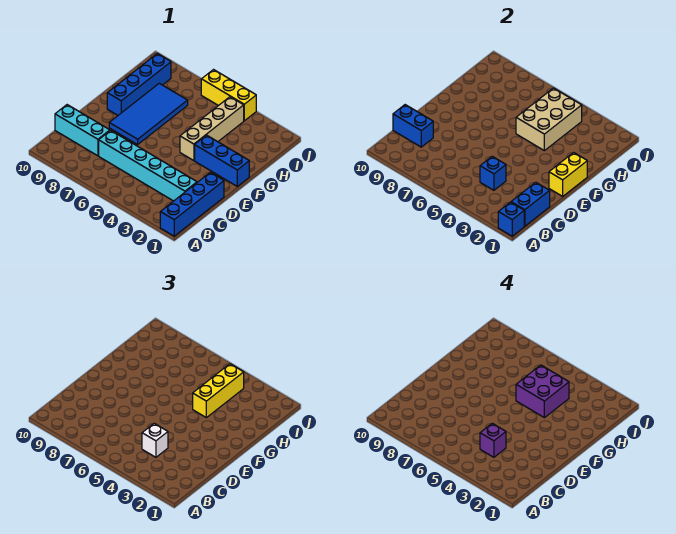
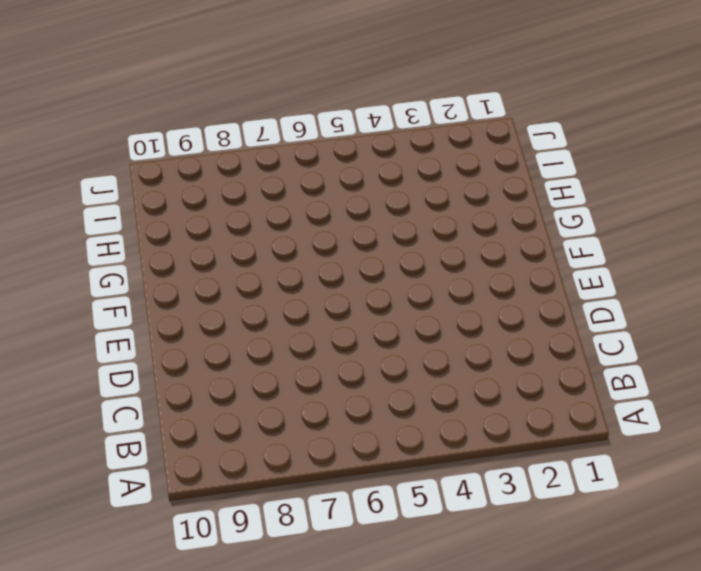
none -> blue 1x4 brick [160,172,224,236]
none -> cyan 1x6 brick [99,130,197,201]
none -> cyan 1x3 brick [55,105,110,156]

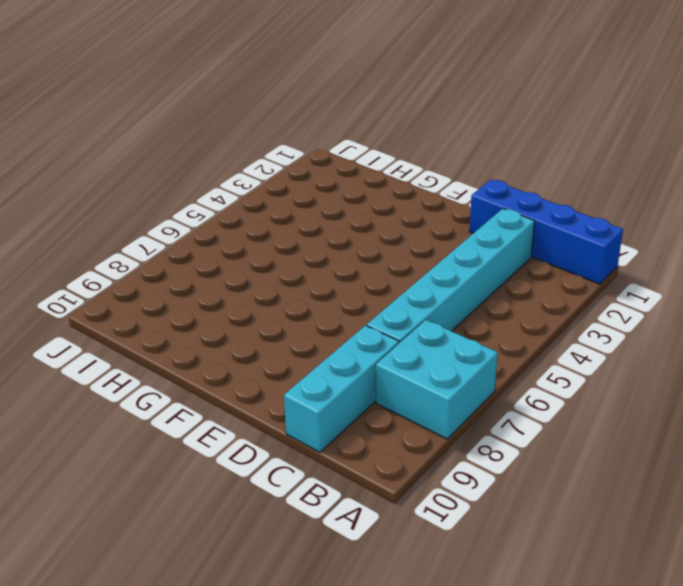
cyan 2x2 brick [376,320,498,439] -> none
none -> blue 2x4 tile [109,83,188,145]
none -> blue 1x3 brick [195,135,249,186]
none -> tan 1x4 brick [180,97,244,161]

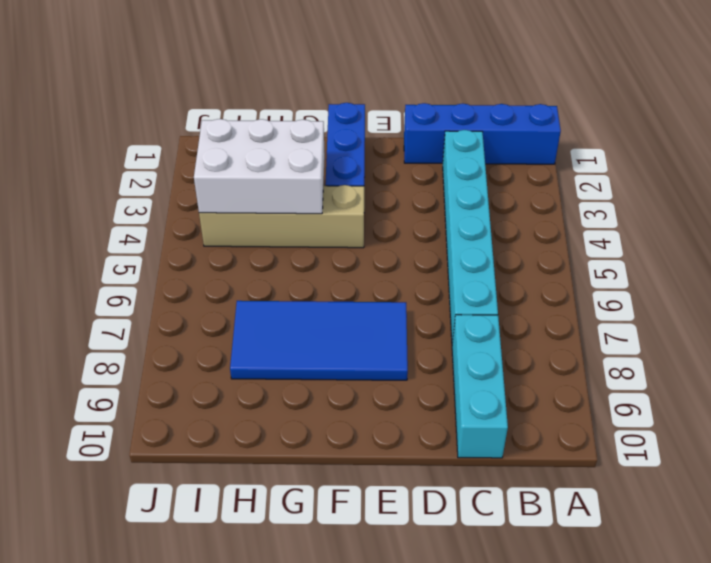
white 2x3 brick [194,119,325,214] -> tan 2x3 brick [516,88,582,151]
none -> blue 1x4 brick [107,54,171,115]
none -> yellow 1x3 brick [201,70,256,121]
none -> blue 1x1 brick [498,202,524,236]

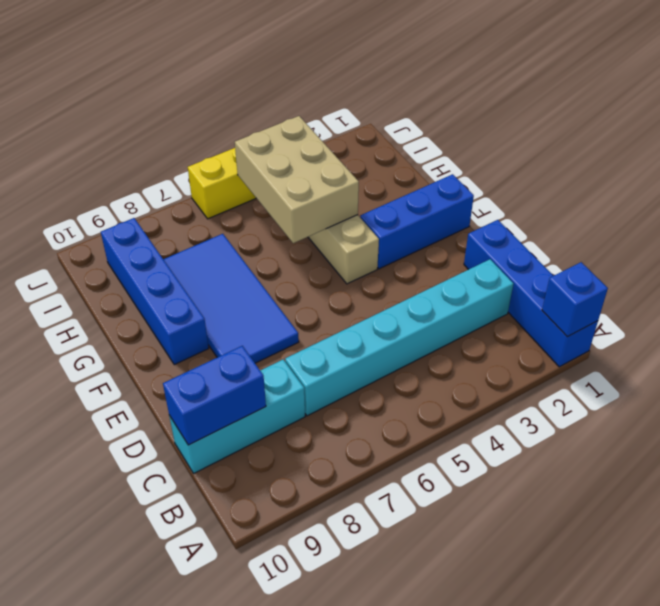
none -> blue 1x2 brick [511,182,550,226]
none -> blue 1x1 brick [480,156,506,190]
none -> yellow 1x2 brick [549,153,587,196]

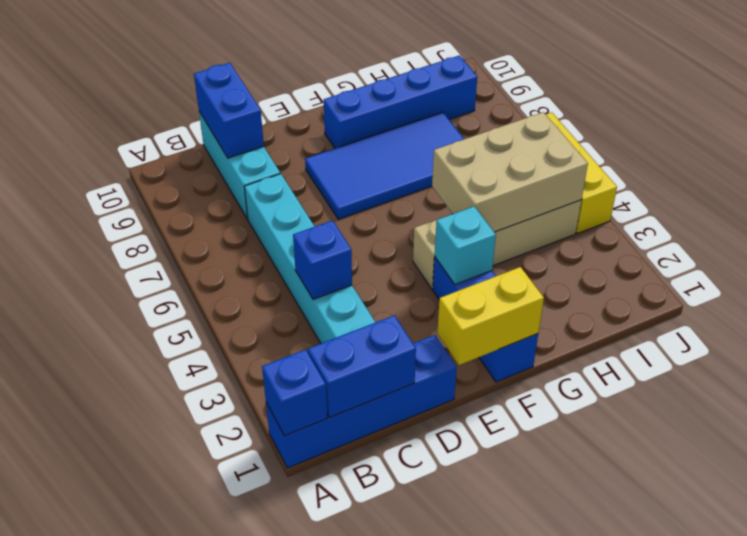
cyan 1x1 brick [435,206,496,285] -> none
none -> white 1x1 brick [142,423,168,457]
none -> yellow 1x3 brick [193,364,244,418]
none -> purple 1x1 brick [480,423,506,457]

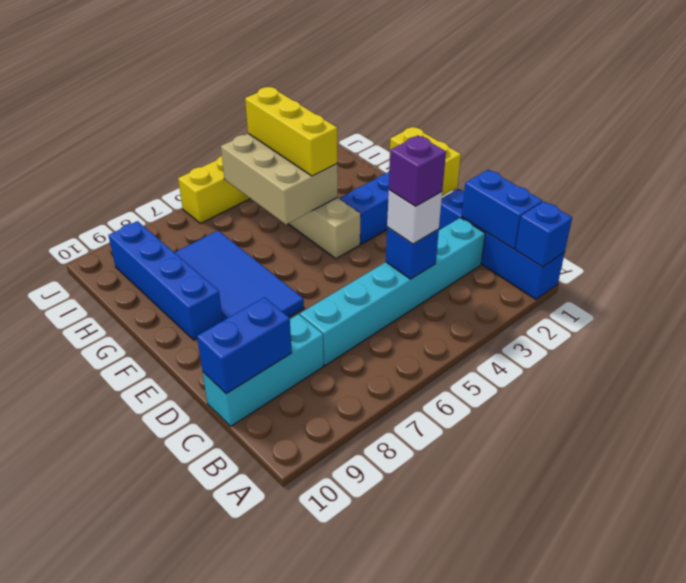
none -> purple 2x2 brick [516,365,569,418]

